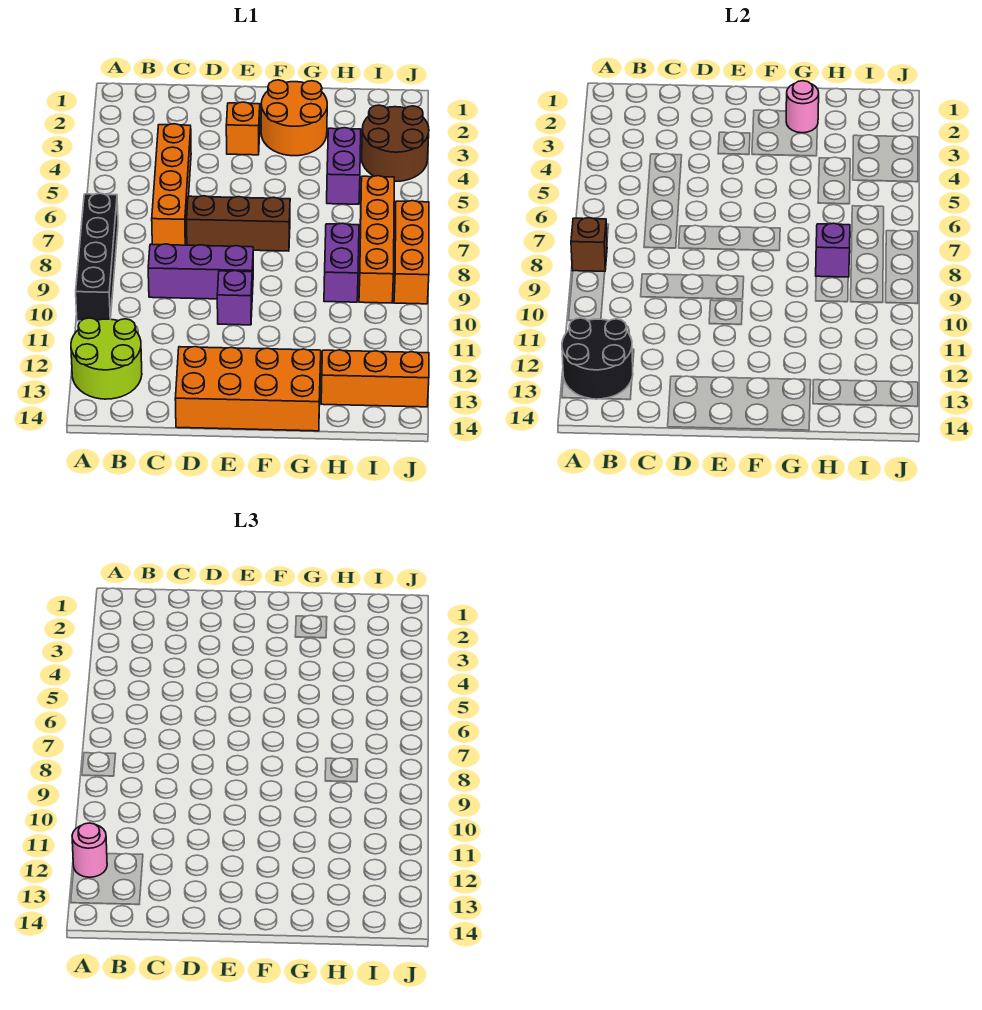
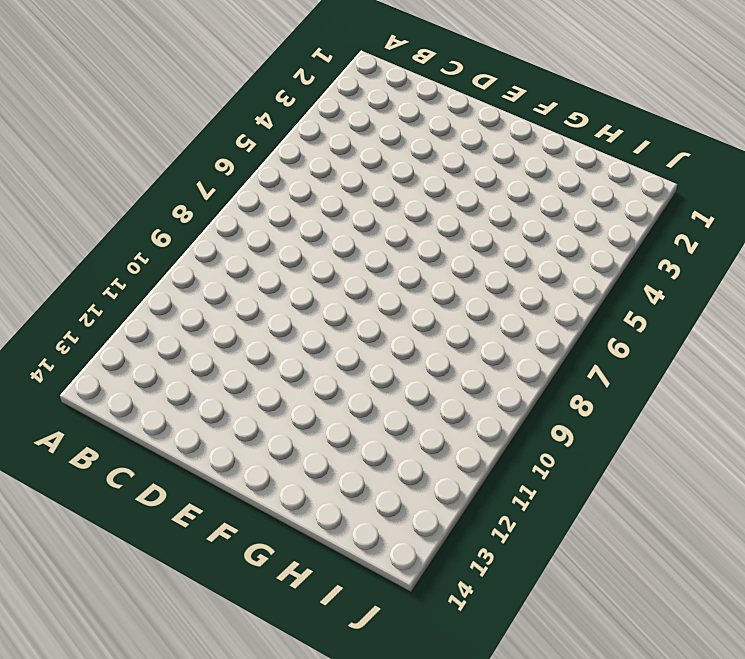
none -> black 1x4 brick [76,193,118,321]
none -> lime 2x2 round brick [71,318,142,399]
none -> orange 1x4 brick [152,124,191,245]

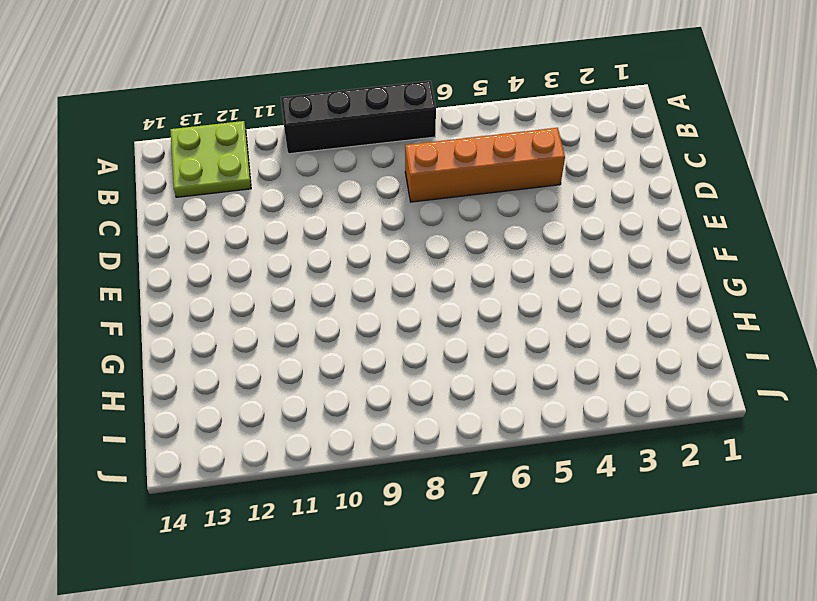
lime 2x2 plate [170,121,251,197] -> lime 2x2 round brick [71,318,142,399]
none -> purple 1x3 brick [148,244,253,299]
none -> brown 1x3 brick [187,196,290,251]
none -> orange 2x4 brick [175,347,321,431]

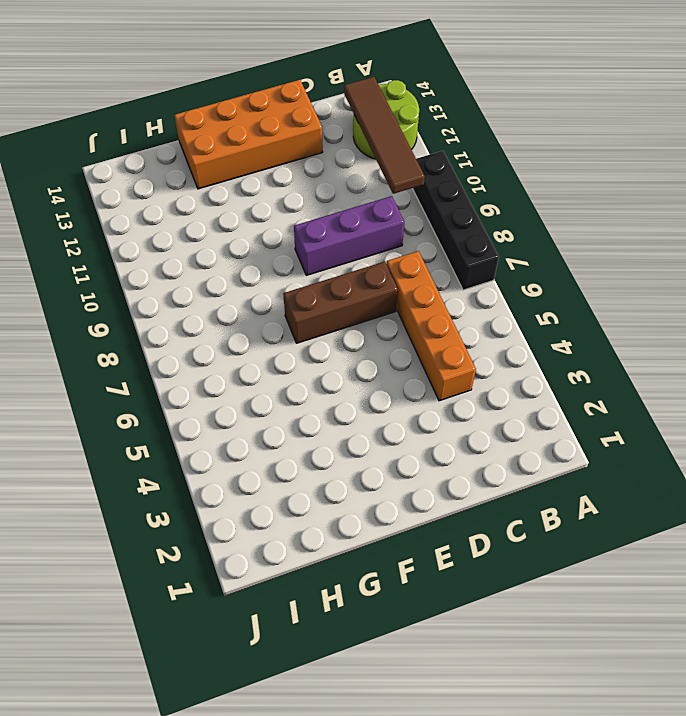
brown 1x4 tile [344,77,425,194] -> black 2x2 round brick [562,318,633,399]
none -> orange 1x1 brick [226,102,260,155]
none -> purple 1x1 brick [217,271,252,325]
none -> orange 2x2 round brick [261,80,327,156]

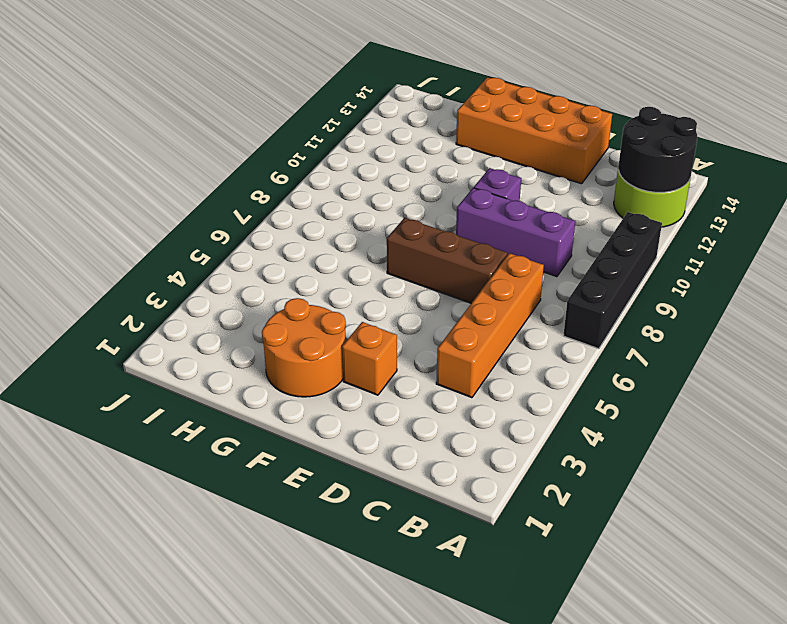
none -> purple 1x2 brick [327,128,361,204]
none -> purple 1x2 brick [324,223,359,302]
none -> orange 1x3 brick [321,350,429,407]

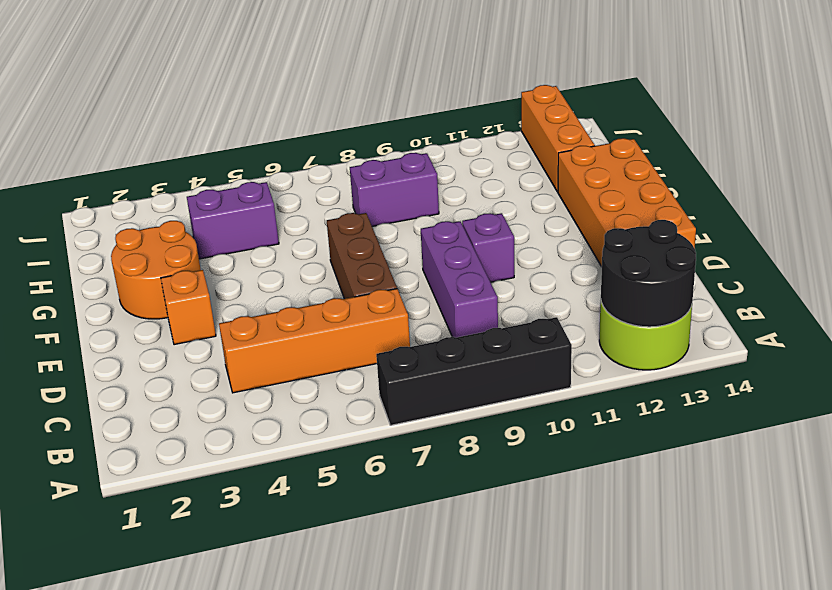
none -> brown 2x2 round brick [362,105,429,182]
none -> orange 1x4 brick [359,176,394,303]
none -> orange 1x3 brick [394,201,429,304]

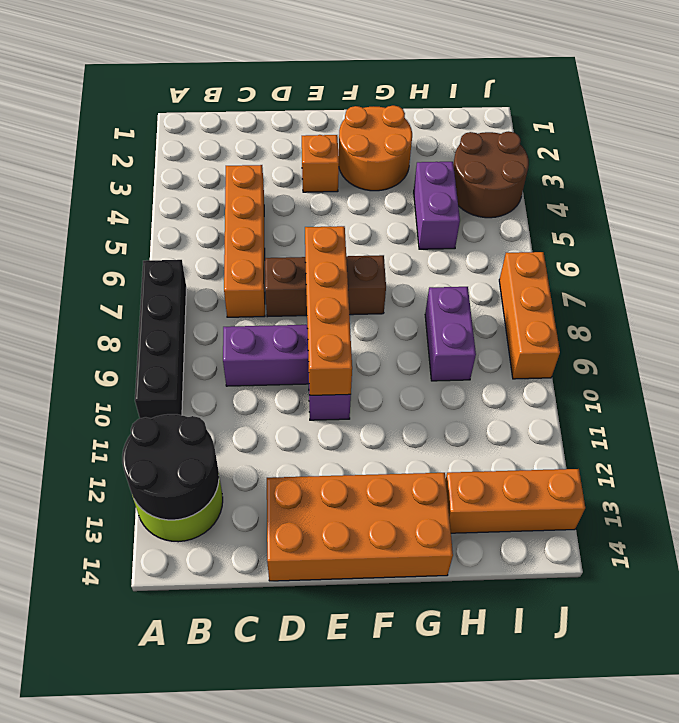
orange 1x4 brick [305,226,352,395] -> orange 1x4 brick moved to [359,176,394,303]
none -> brown 1x1 brick [571,218,607,271]
none -> pink 1x1 round brick [786,81,819,133]
none -> purple 1x1 brick [816,223,850,277]

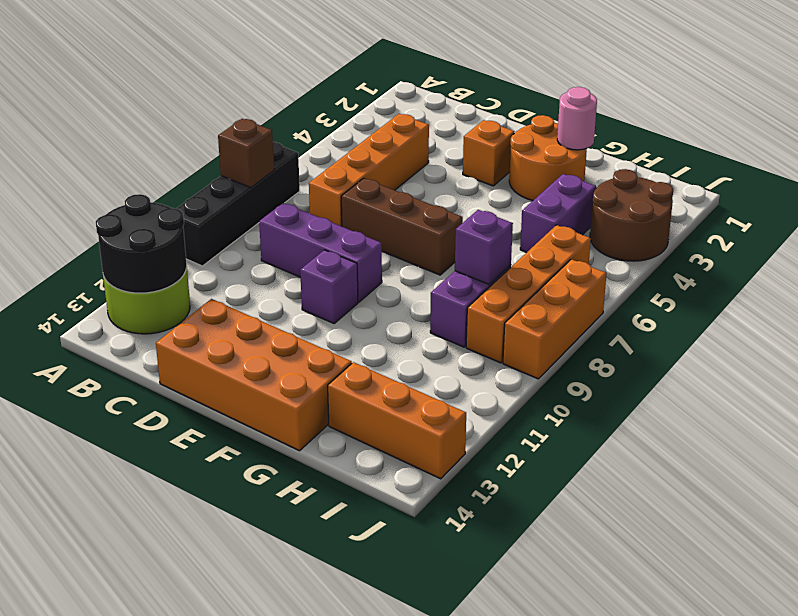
none -> pink 1x1 round brick [72,823,107,877]

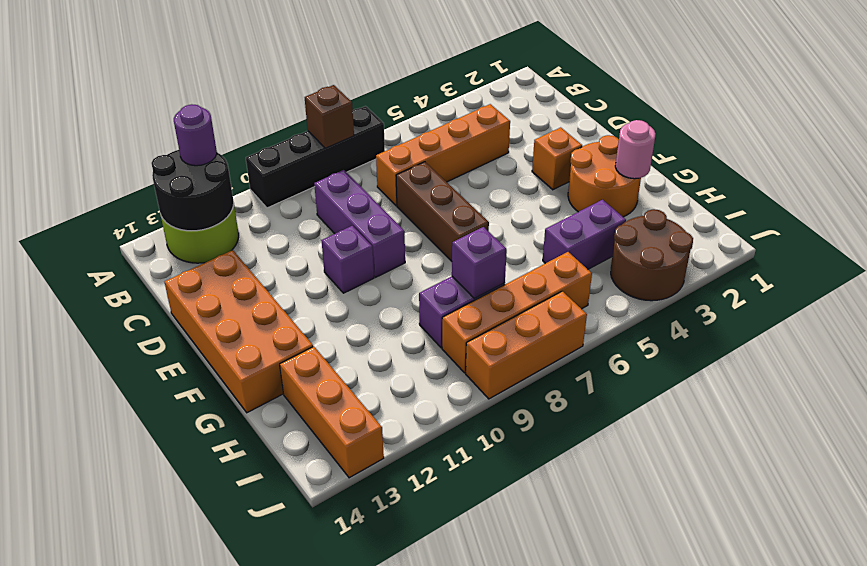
purple 1x1 round brick [174,104,217,166] -> pink 1x1 round brick [72,823,107,877]

